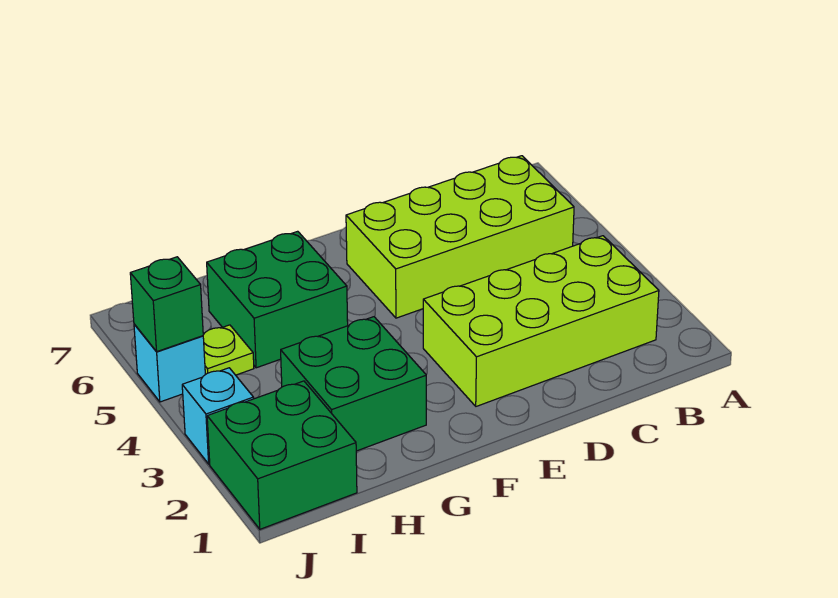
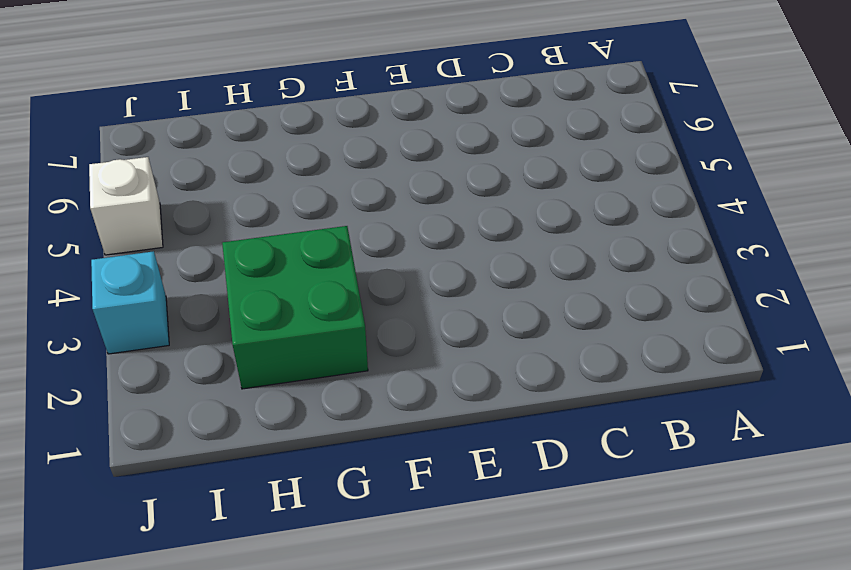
white 1x1 brick [89,157,163,255] -> cyan 1x1 brick [134,324,205,402]
none -> lime 2x4 brick [423,236,659,406]
none -> lime 2x4 brick [346,156,574,318]

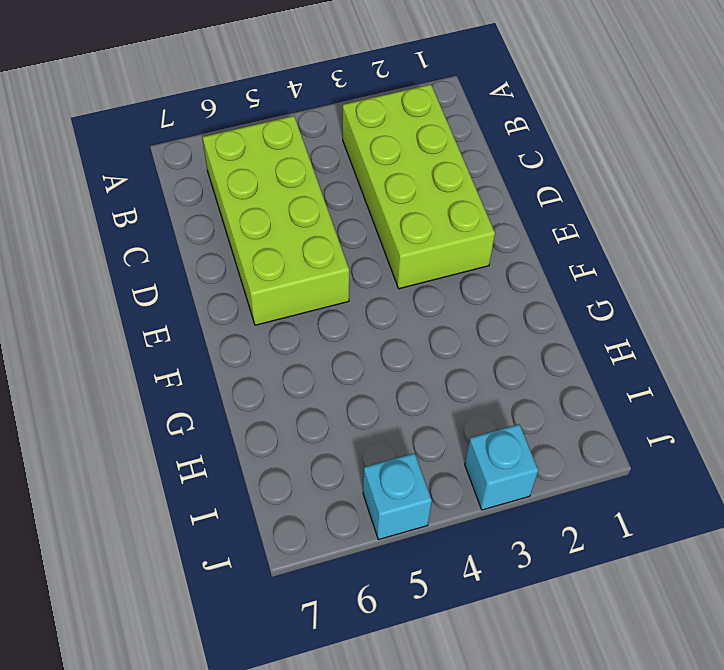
none -> green 2x2 brick [281,317,426,451]
none -> green 2x2 brick [207,231,348,368]

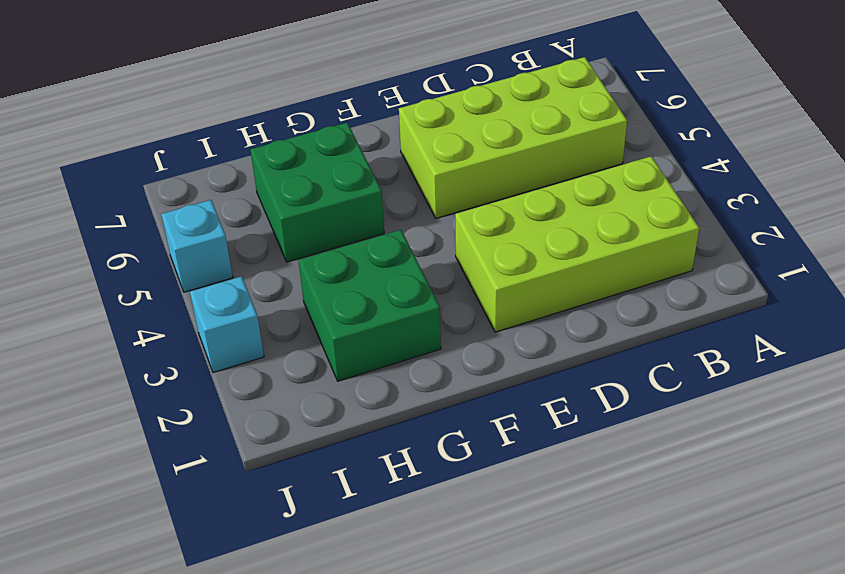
none -> green 2x2 brick [207,381,357,529]
none -> lime 1x1 plate [203,325,254,375]

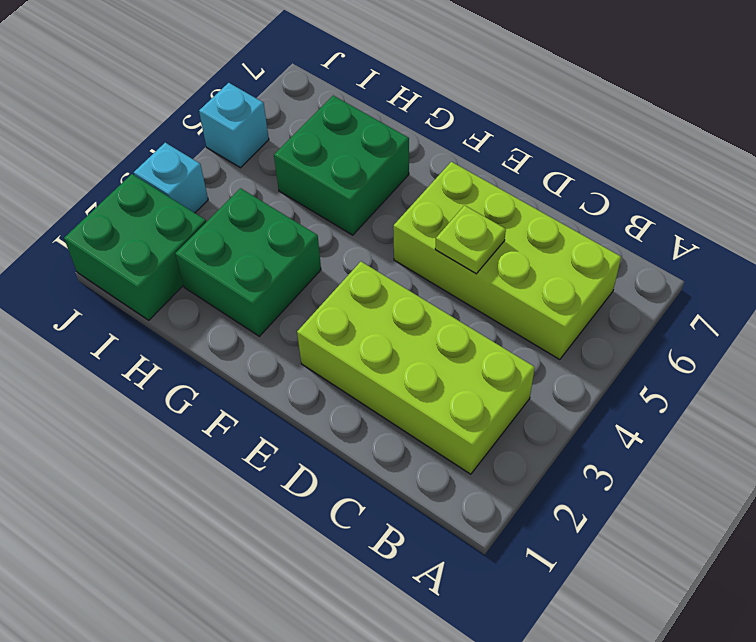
lime 1x1 plate [435,205,506,274] -> lime 1x1 plate moved to [203,325,254,375]
none -> green 1x1 brick [130,257,203,352]

